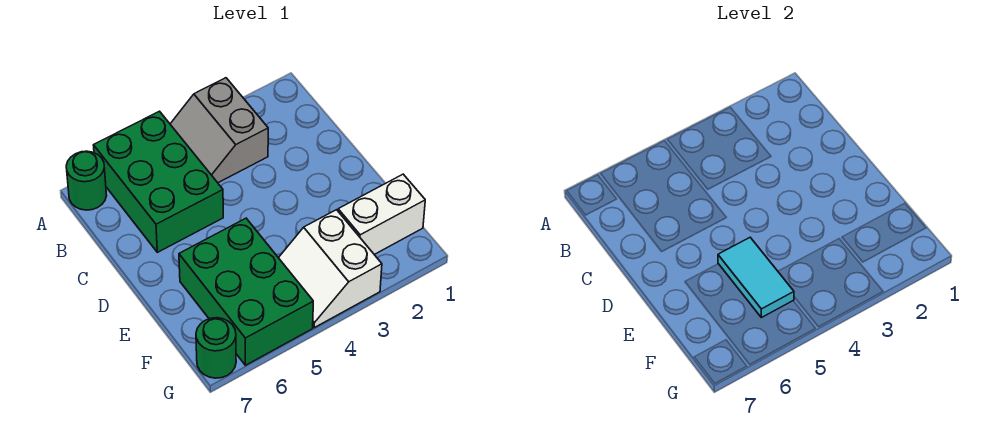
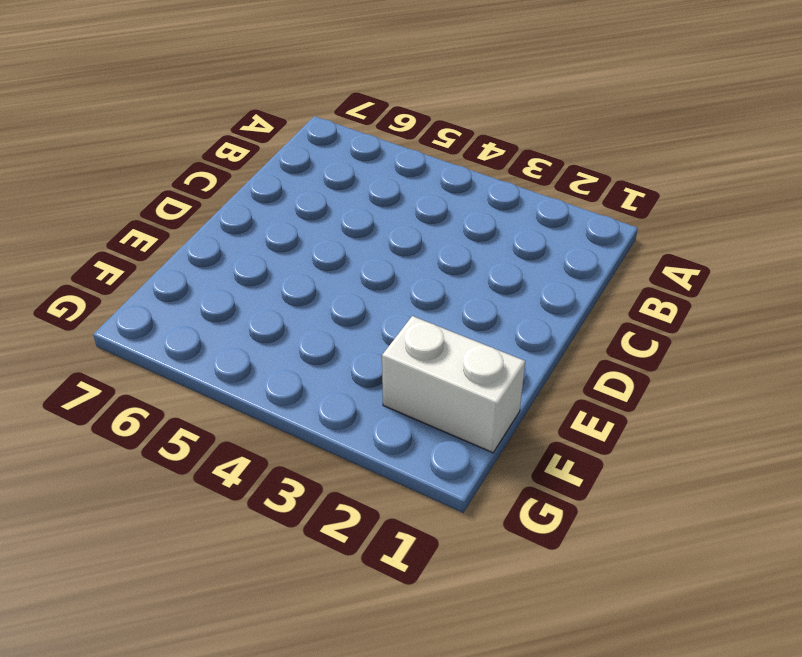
none -> grey 2x2 slope [170,78,268,183]
none -> green 2x3 brick [94,111,223,252]

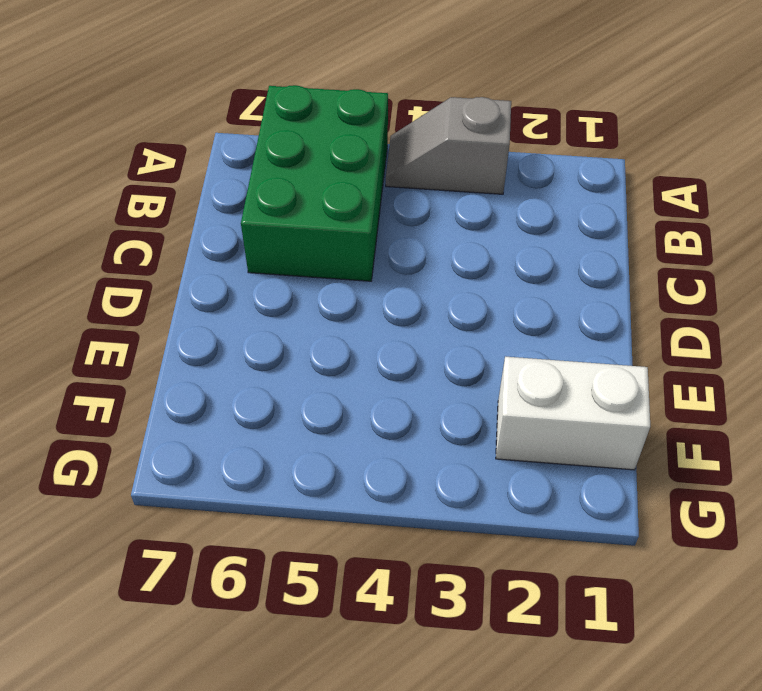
grey 1x2 slope [386,97,511,194] -> grey 2x2 slope [170,78,268,183]
none -> green 1x1 round brick [66,151,107,210]
none -> green 2x3 brick [179,218,313,365]

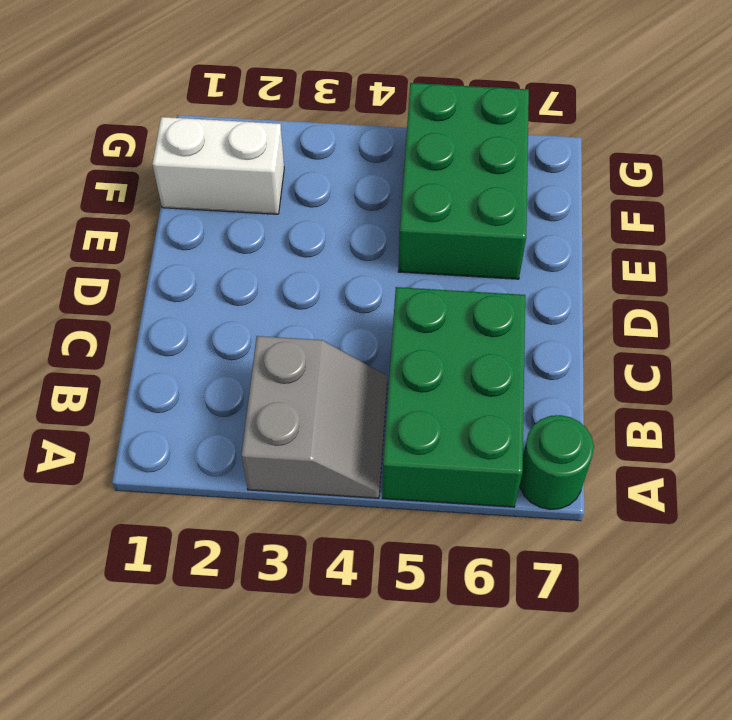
none -> white 2x2 slope [279,210,382,328]
none -> green 1x1 round brick [196,318,236,378]

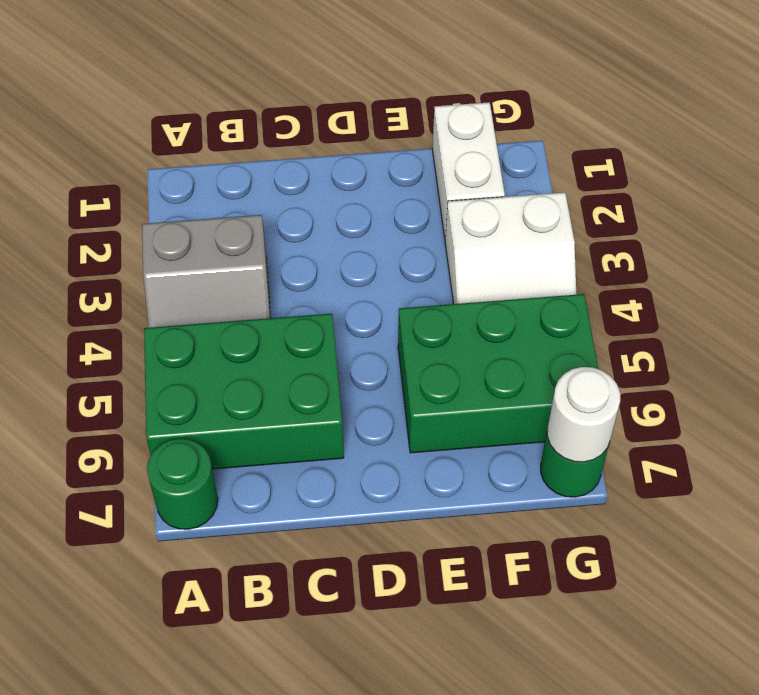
white 1x1 round brick [547,367,620,462] -> none
none -> cyan 1x2 tile [718,238,794,318]

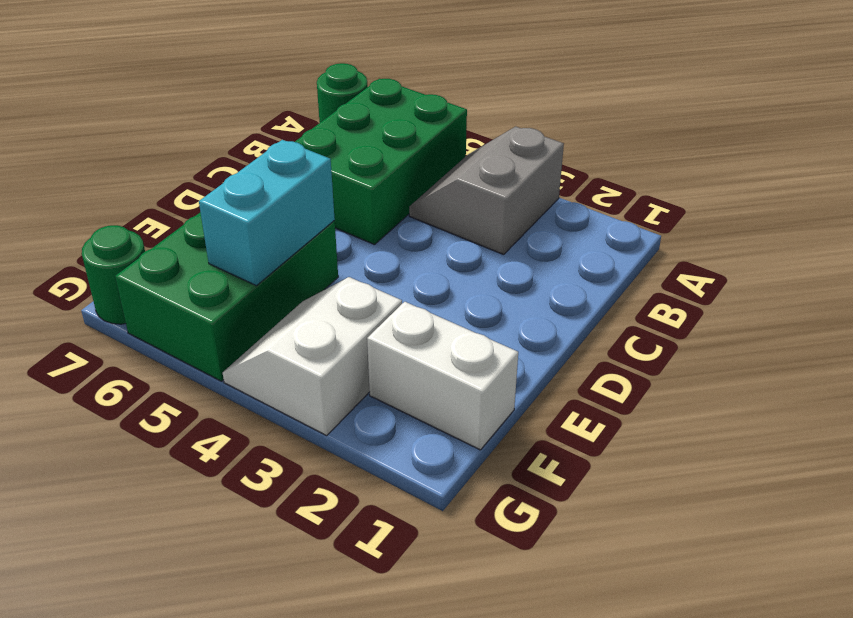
cyan 1x2 brick [199,140,335,286] -> cyan 1x2 tile [718,238,794,318]

